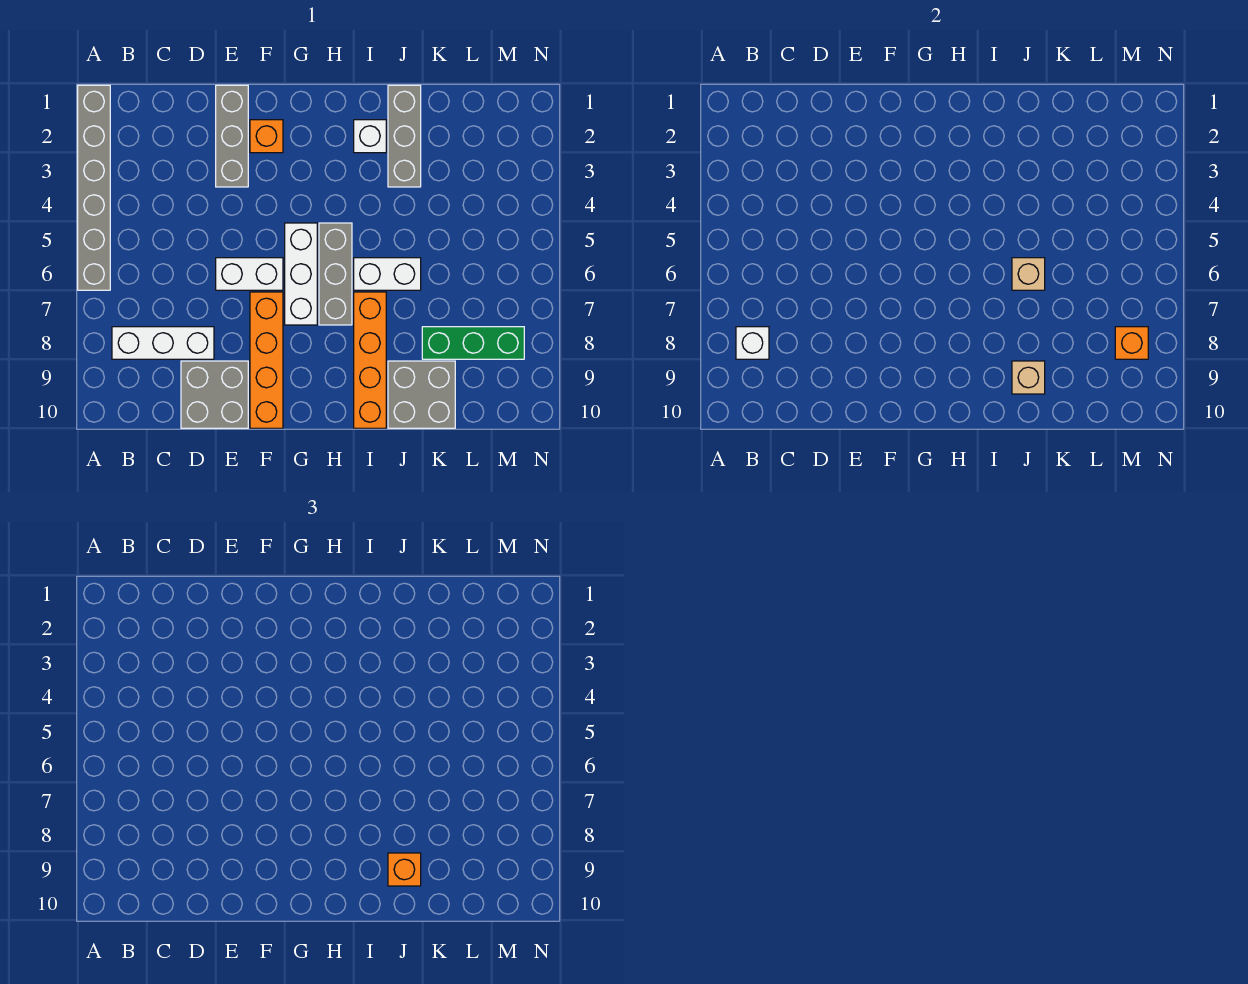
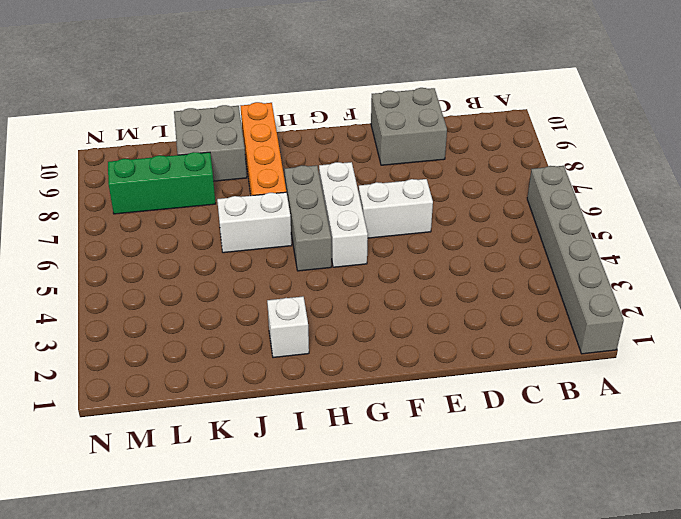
none -> white 1x3 brick [112,327,214,359]
none -> grey 1x3 brick [216,85,248,187]
none -> orange 1x1 brick [250,120,283,153]

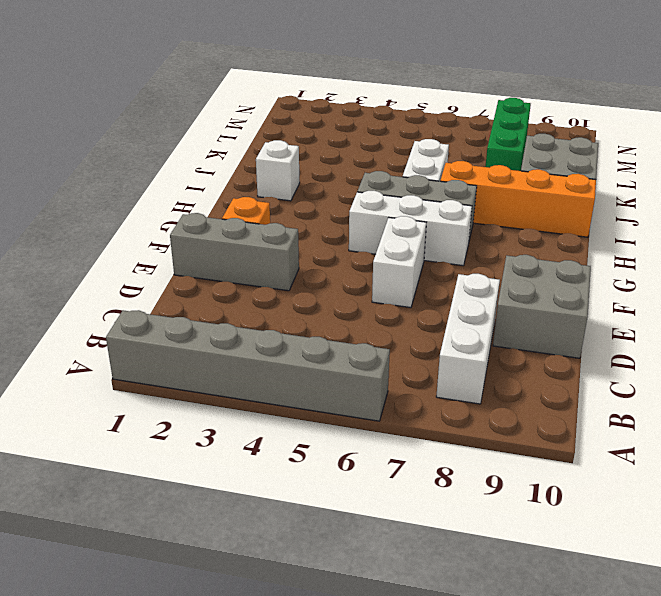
none -> orange 1x4 brick [250,292,283,428]
none -> grey 1x3 brick [388,85,421,187]
none -> white 1x1 brick [736,327,769,359]

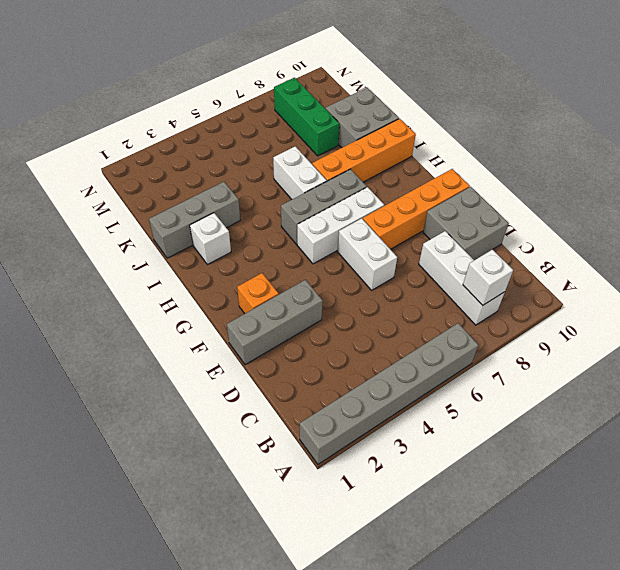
none -> tan 1x1 brick [1012,258,1045,290]
none -> tan 1x1 brick [1012,361,1045,394]
none -> orange 1x1 brick [1115,327,1148,359]

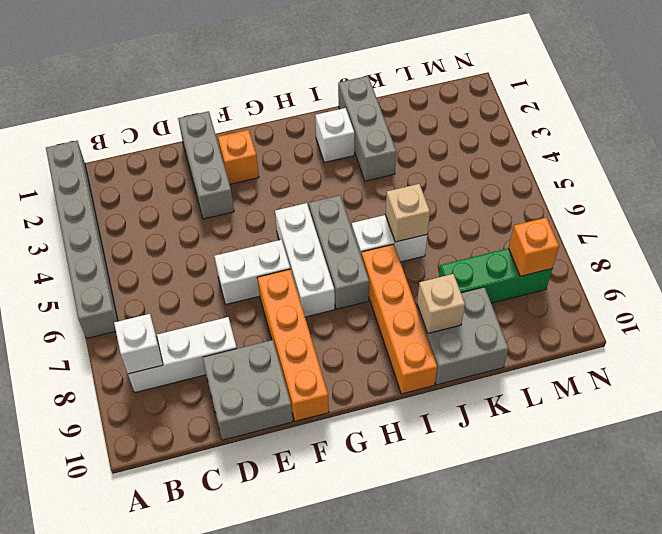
none -> orange 1x1 brick [388,853,421,886]

